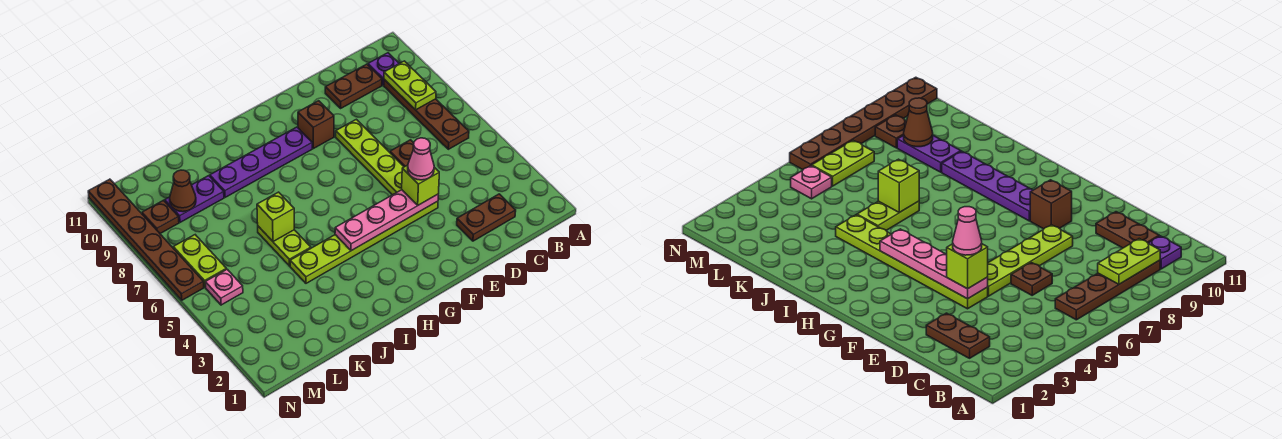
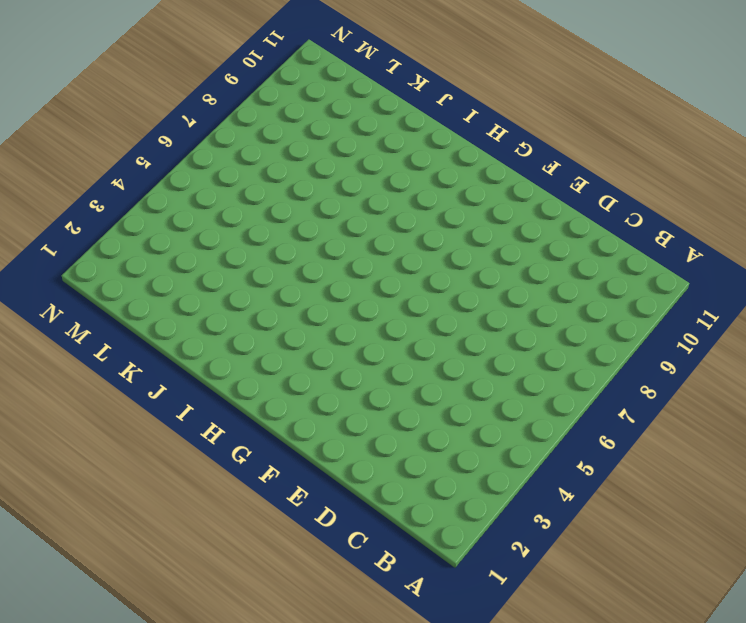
none -> brown 1x4 plate [384,79,469,149]
none -> purple 1x1 plate [368,53,399,85]
none -> brown 1x2 plate [457,194,516,241]

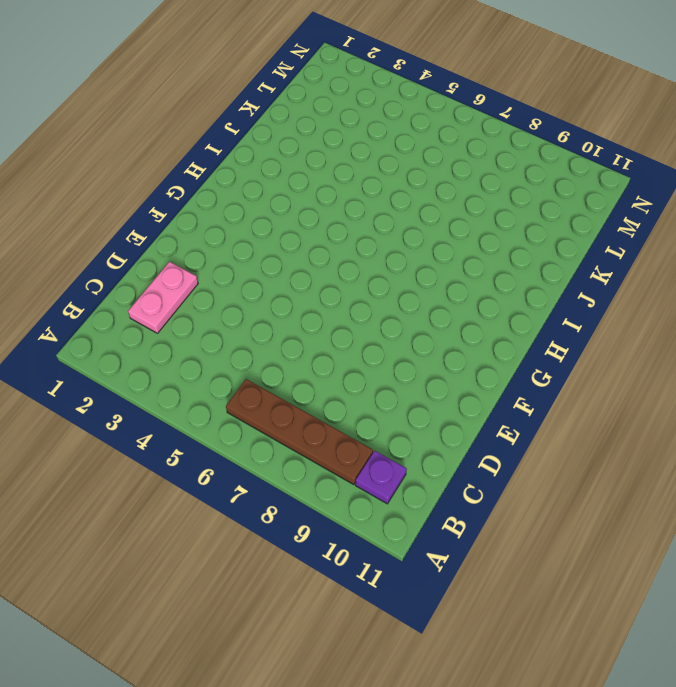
pink 1x2 plate [128,262,198,333] -> brown 1x2 plate [457,194,516,241]
none -> brown 1x2 plate [325,64,382,109]
none -> brown 1x1 plate [390,140,414,167]
none -> lime 1x6 plate [290,201,438,283]

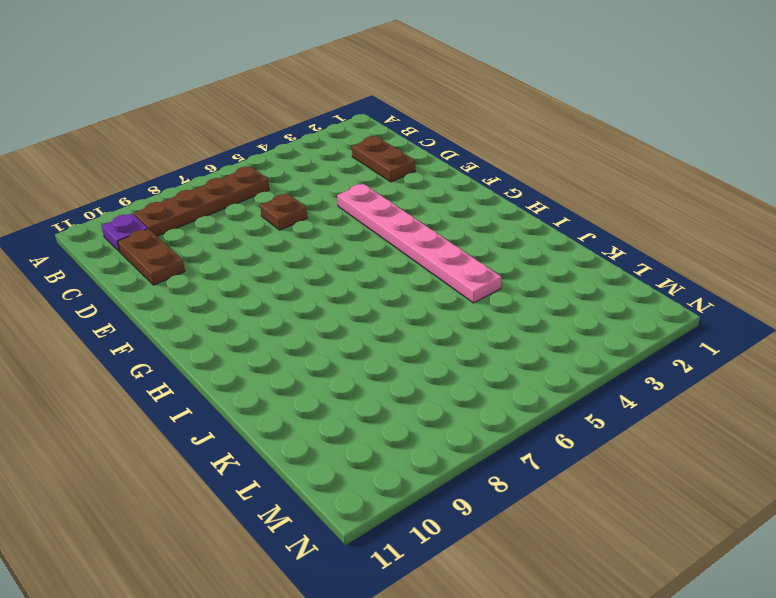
pink 1x6 plate [337,184,502,303] -> lime 1x6 plate [290,201,438,283]
none -> lime 1x4 plate [336,119,404,195]
none -> brown 1x1 brick [298,101,334,149]
none -> purple 1x4 plate [210,127,312,197]

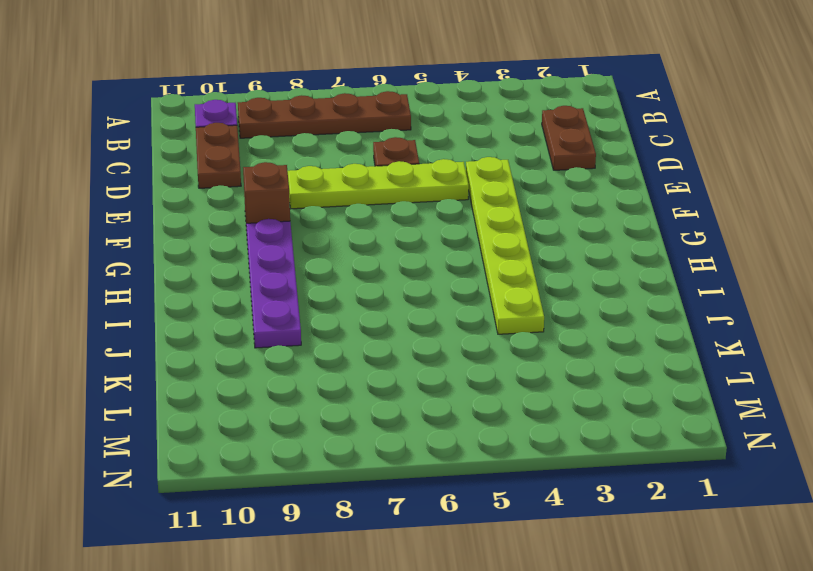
none -> lime 1x2 plate [258,226,311,266]
none -> purple 1x2 plate [165,176,224,222]
none -> pink 1x1 plate [205,269,243,305]

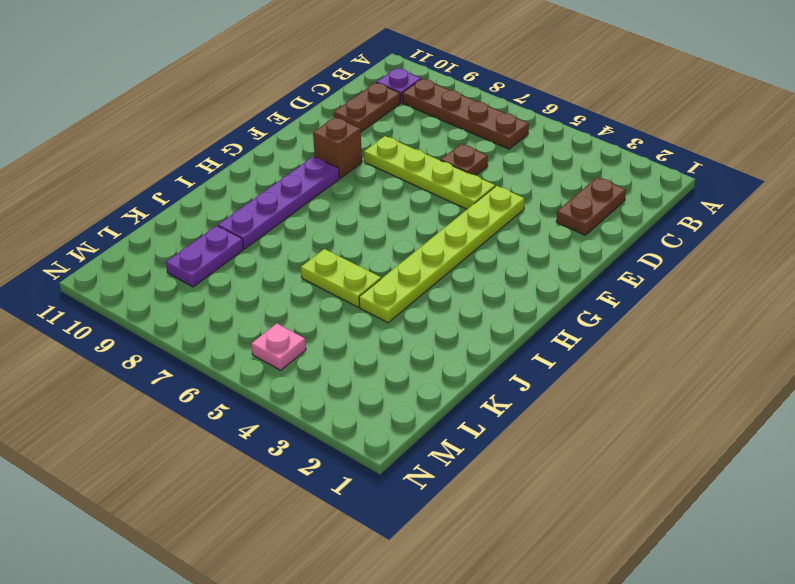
none -> lime 1x2 plate [173,235,226,287]
none -> brown 1x1 plate [142,200,179,233]
none -> brown 1x6 plate [88,179,204,300]

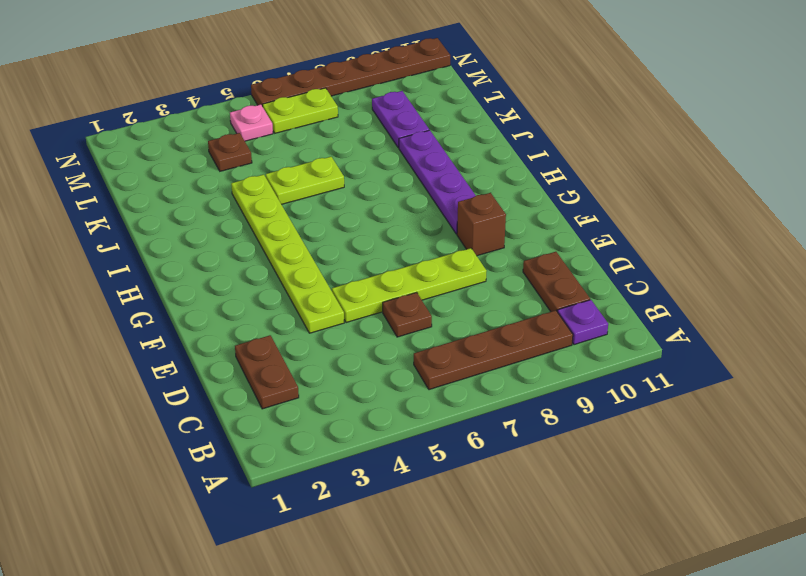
brown 1x1 plate [208,133,252,171] -> brown 1x1 plate moved to [142,200,179,233]
none -> lime 1x2 plate [384,61,436,110]
none -> pink 1x4 plate [335,190,438,251]
none -> lime 1x1 brick [257,192,294,242]

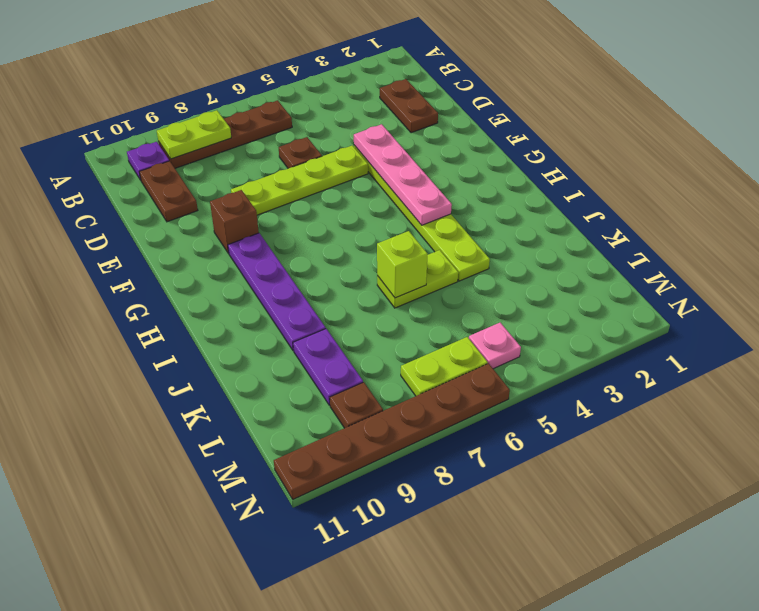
none -> brown 1x1 cone [170,170,196,212]
none -> lime 1x1 brick [402,165,439,205]
none -> pink 1x1 cone [408,138,434,180]

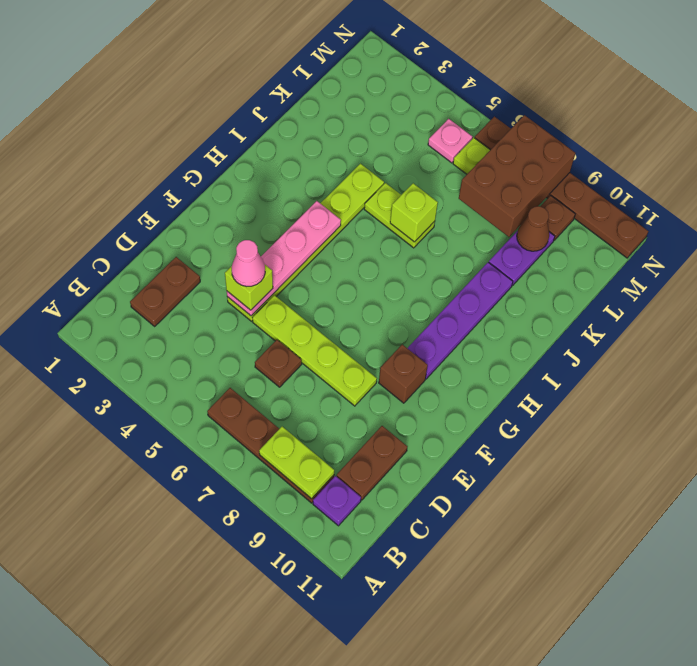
brown 2x3 brick [459,115,575,237] -> none

